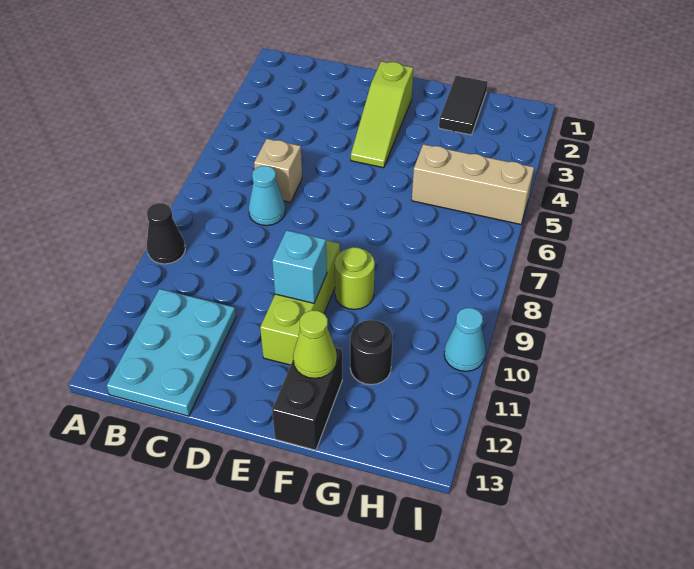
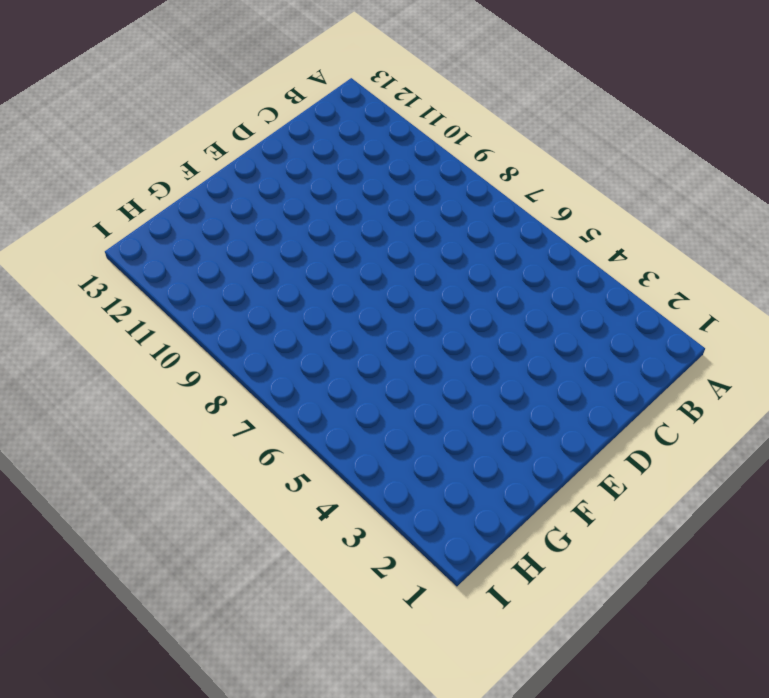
none -> black 1x1 cone [147,203,185,264]
none -> cyan 2x3 plate [107,289,236,416]
none -> tan 1x1 brick [254,139,302,202]

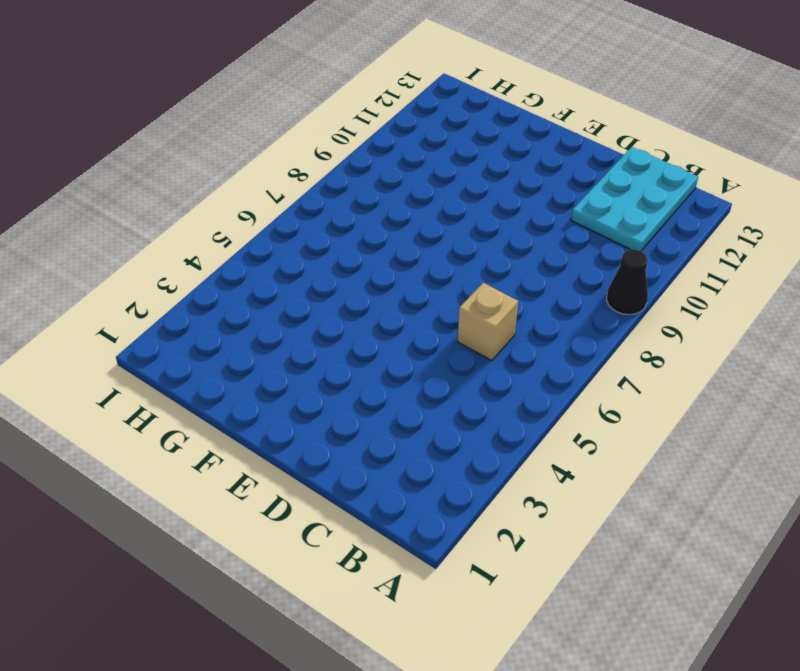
none -> cyan 1x1 cone [249,166,285,226]
none -> lime 1x3 slope [351,61,413,168]
none -> lime 1x3 brick [260,241,340,365]

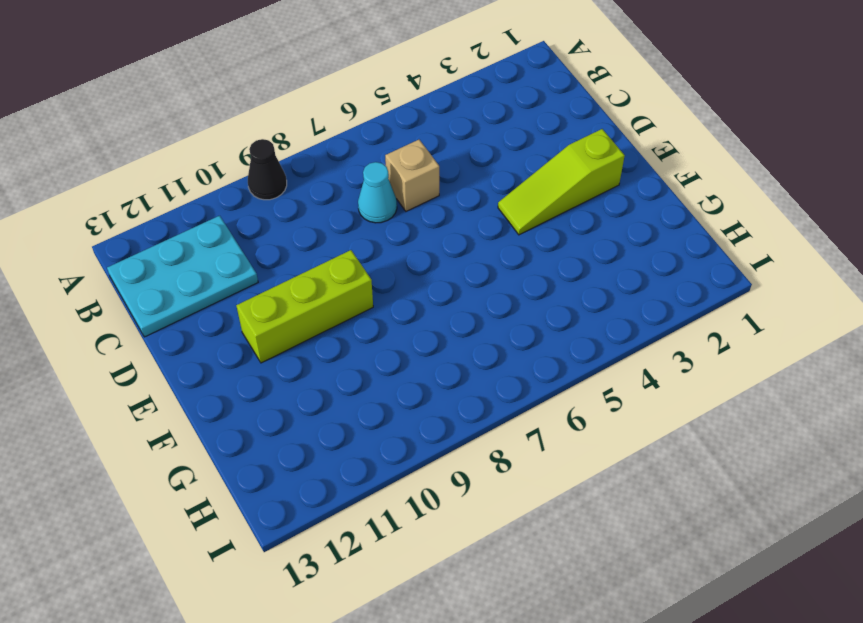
none -> lime 1x1 round brick [335,247,375,309]
none -> black 1x2 brick [272,348,342,450]
none -> black 1x2 tile [439,76,488,135]

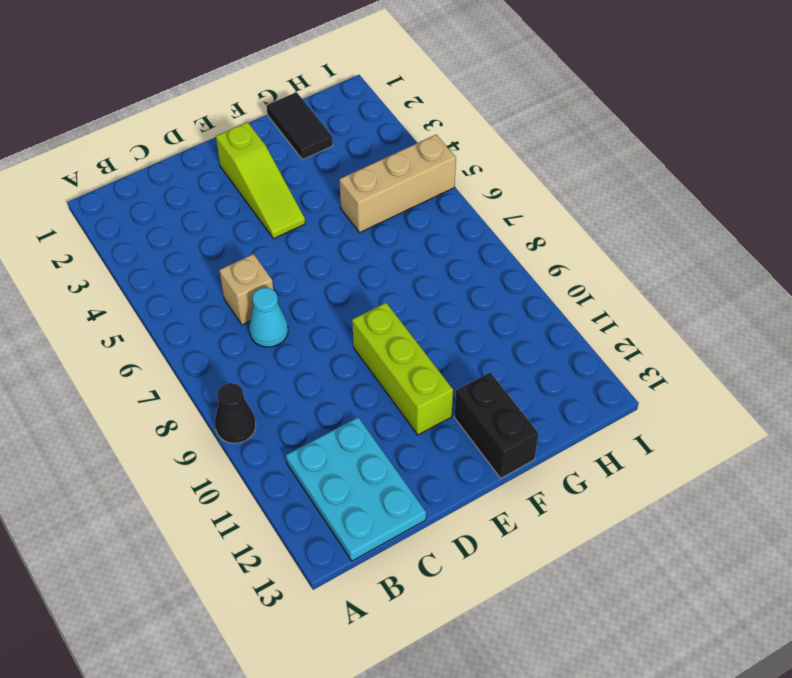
none -> lime 1x1 round brick [335,247,375,309]
none -> black 1x1 round brick [350,320,393,385]
none -> cyan 1x1 cone [444,308,486,371]

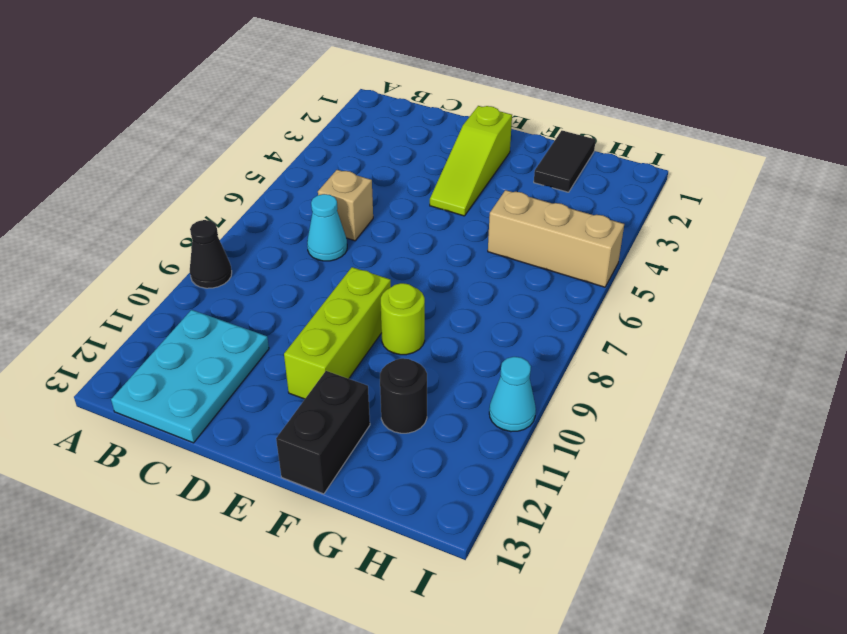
none -> cyan 1x1 brick [272,230,327,303]
none -> lime 1x1 cone [293,310,337,378]

